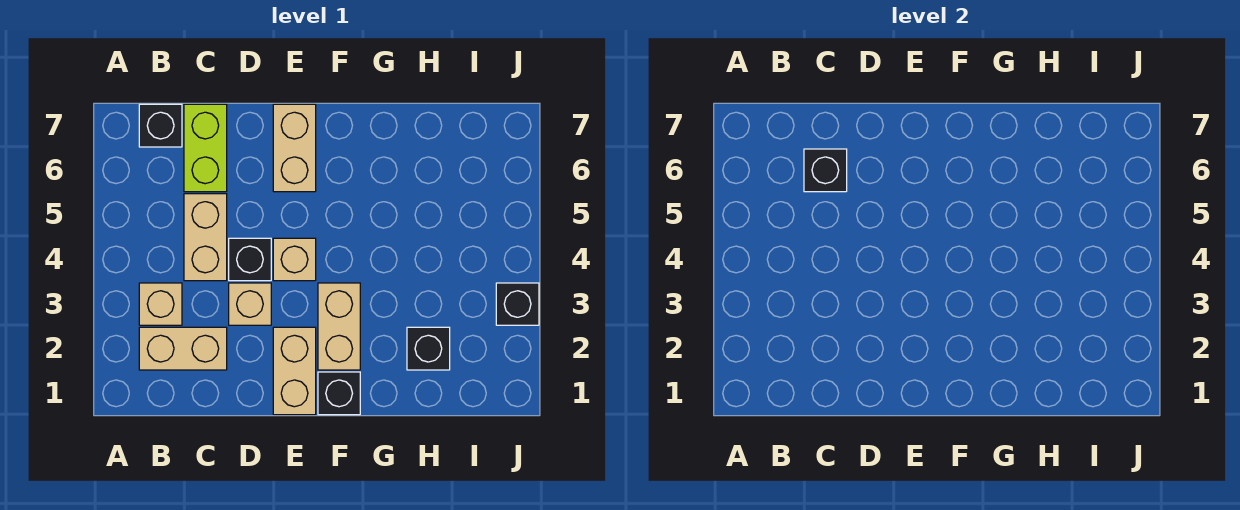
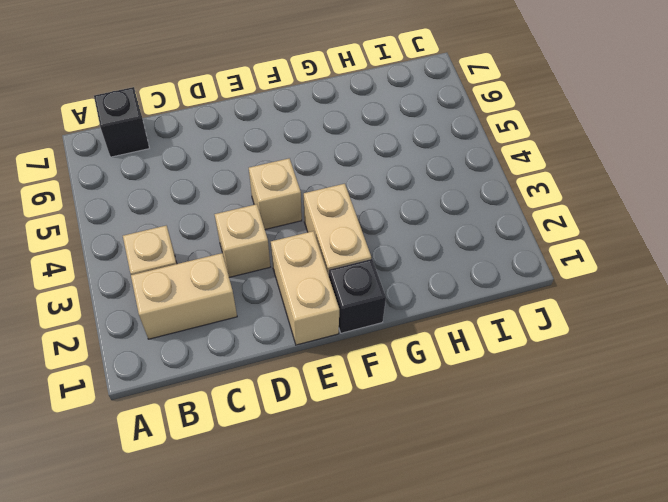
none -> tan 1x2 brick [184,194,227,281]
none -> lime 1x2 brick [184,104,227,192]
none -> black 1x1 brick [229,238,271,281]

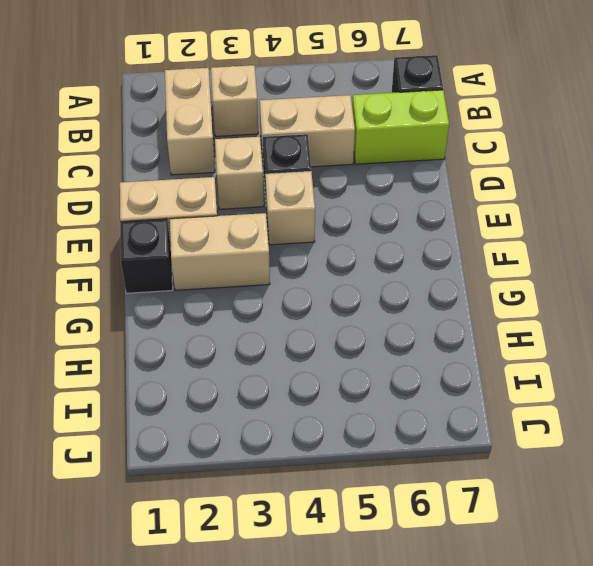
none -> tan 1x2 brick [273,104,316,192]
none -> black 1x1 brick [407,327,450,370]
none -> black 1x1 brick [496,283,539,325]

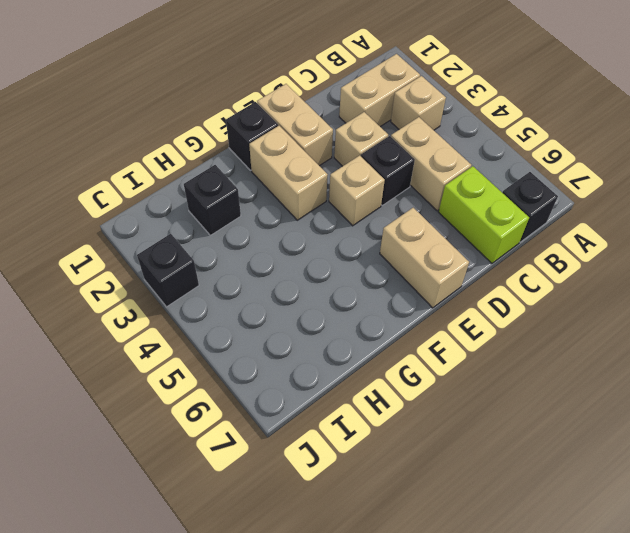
none -> black 1x1 brick [804,149,847,192]

